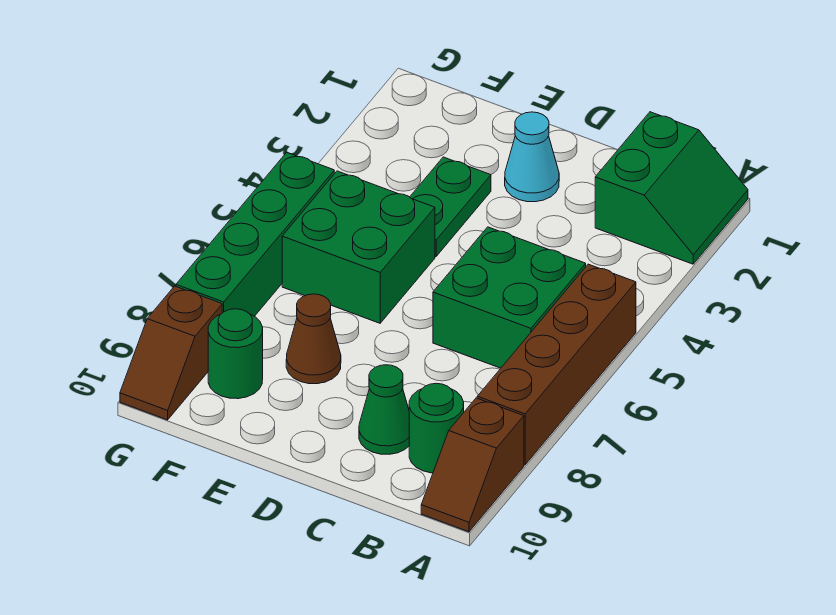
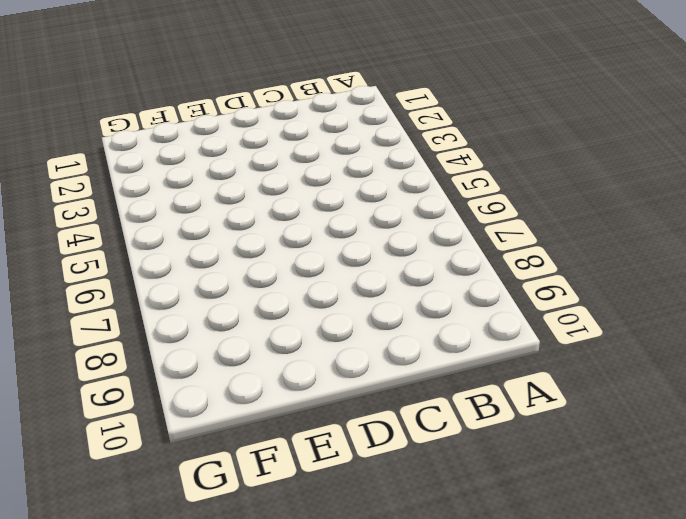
none -> green 2x2 slope [595,112,748,264]
none -> brown 1x4 brick [477,264,636,465]
none -> brown 1x2 slope [421,398,524,532]

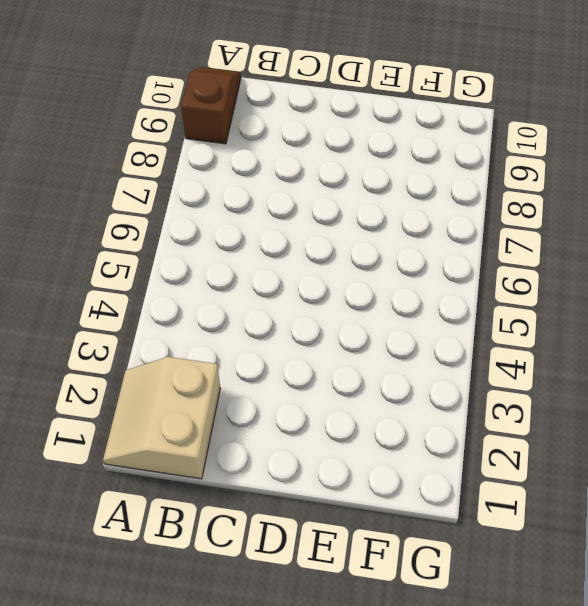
tan 2x2 slope [103,357,220,479] -> green 2x2 slope [595,112,748,264]
none -> brown 1x4 brick [477,264,636,465]
none -> green 2x2 brick [433,227,586,368]
none -> green 1x1 round brick [409,383,464,473]

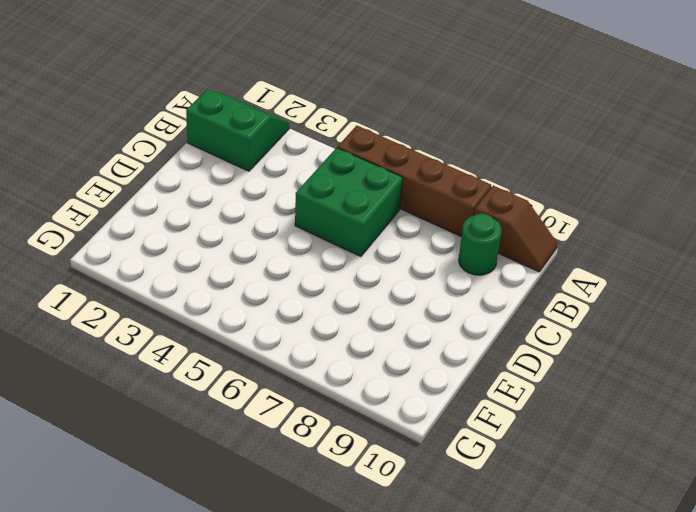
none -> green 1x1 cone [359,365,409,454]
none -> cyan 1x1 cone [505,112,559,202]
none -> green 1x2 plate [410,157,491,256]

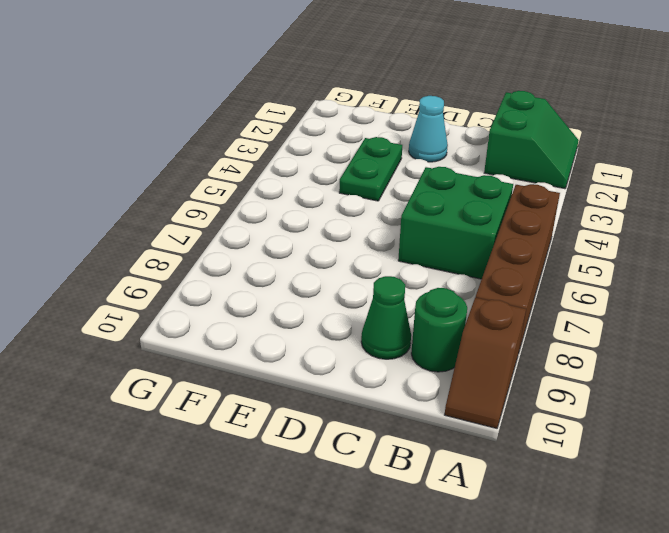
none -> green 2x2 brick [282,171,435,323]
none -> brown 1x1 cone [286,294,341,384]
none -> green 1x1 round brick [208,309,263,399]

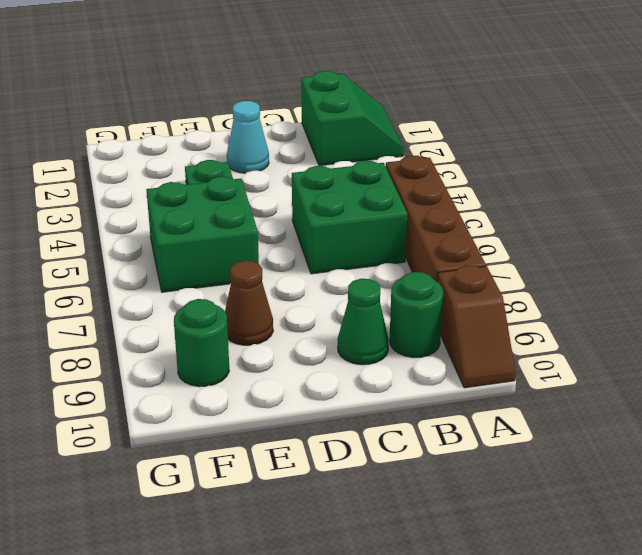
none -> green 1x4 brick [176,152,334,316]
none -> brown 1x2 slope [120,286,222,420]

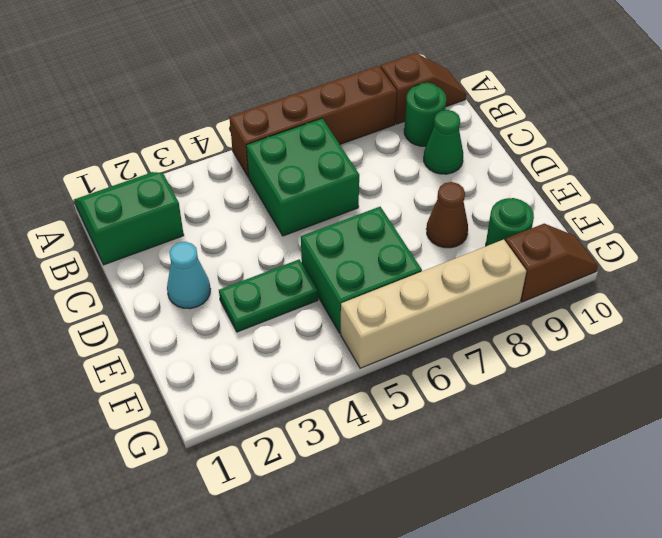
tan 1x4 brick [341,239,526,368] -> green 1x4 brick [176,152,334,316]

